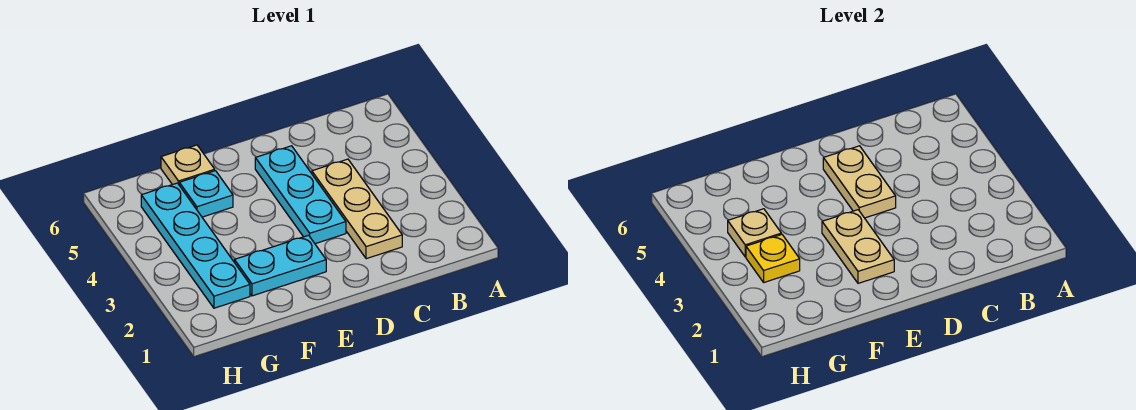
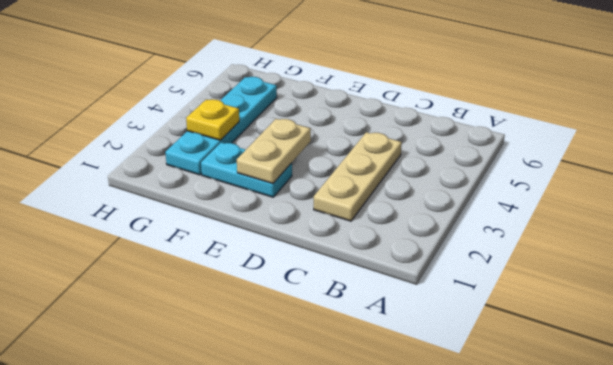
none -> cyan 1x3 plate [255,146,346,244]
none -> cyan 1x1 plate [179,171,233,217]

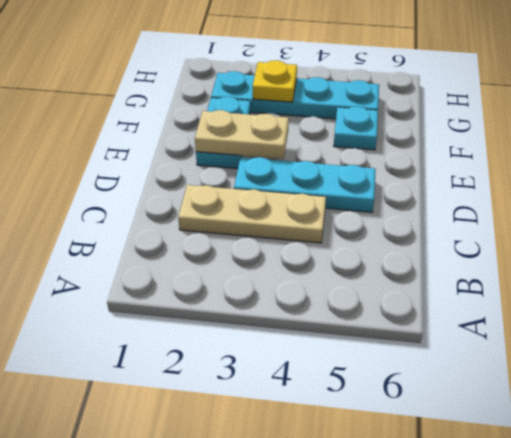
none -> tan 1x1 plate [161,145,215,185]
none -> tan 1x2 plate [823,146,896,218]

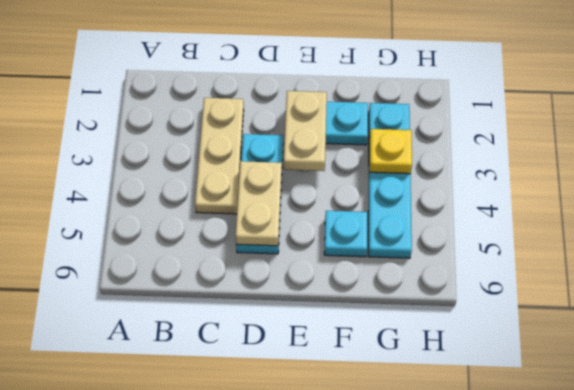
none -> tan 1x1 plate [161,145,215,185]
none -> tan 1x1 plate [728,209,781,257]

